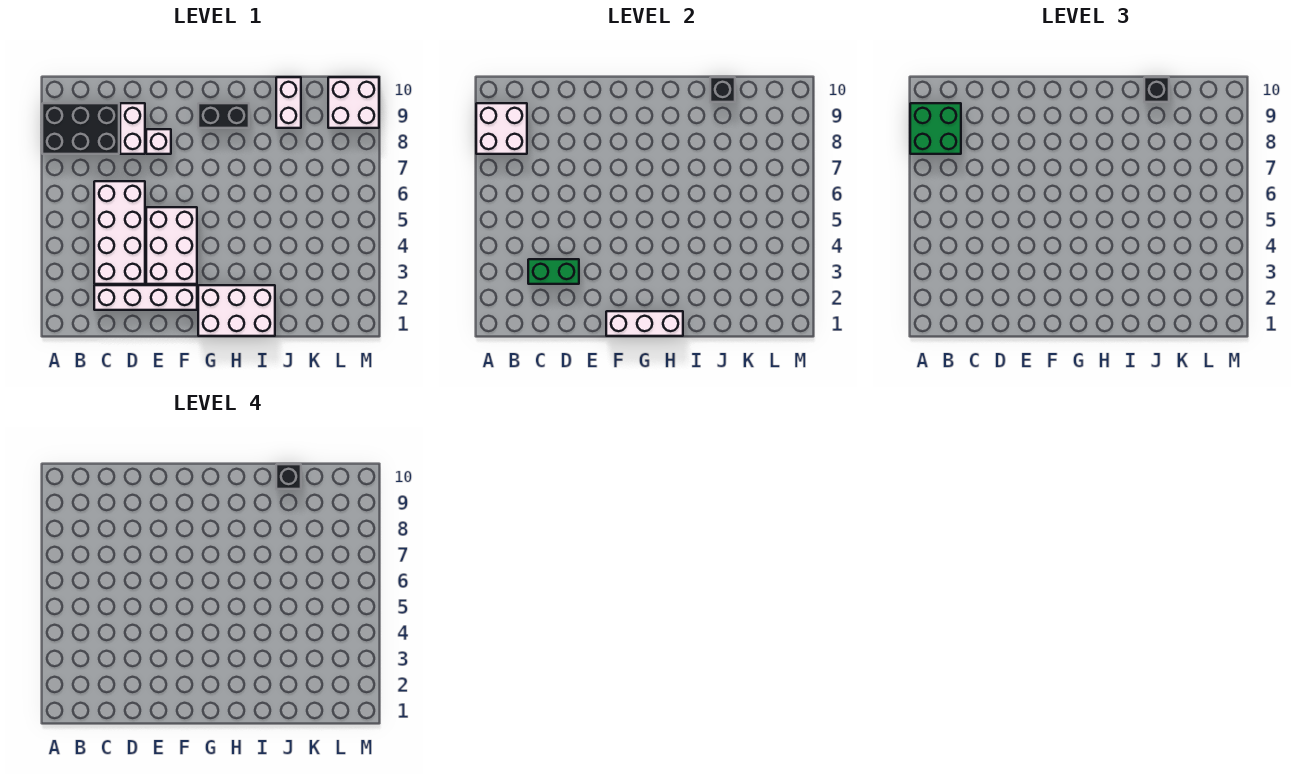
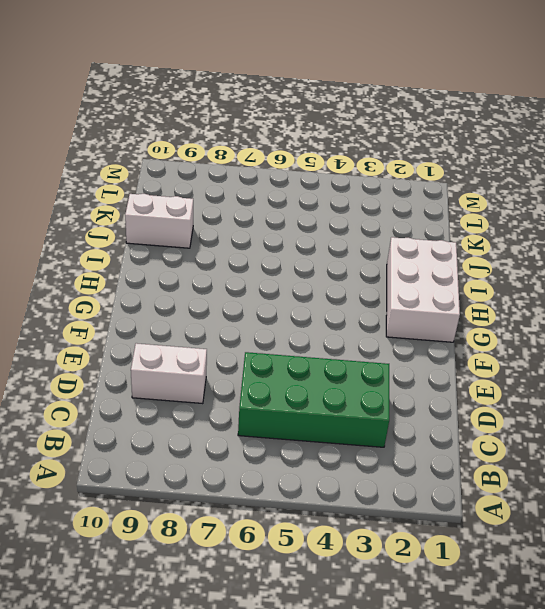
green 2x4 brick [238,352,389,447] -> white 2x4 brick [94,181,145,284]
none -> black 2x3 brick [42,103,119,154]
none -> white 1x4 brick [94,285,197,310]
none -> white 2x3 brick [146,207,197,284]

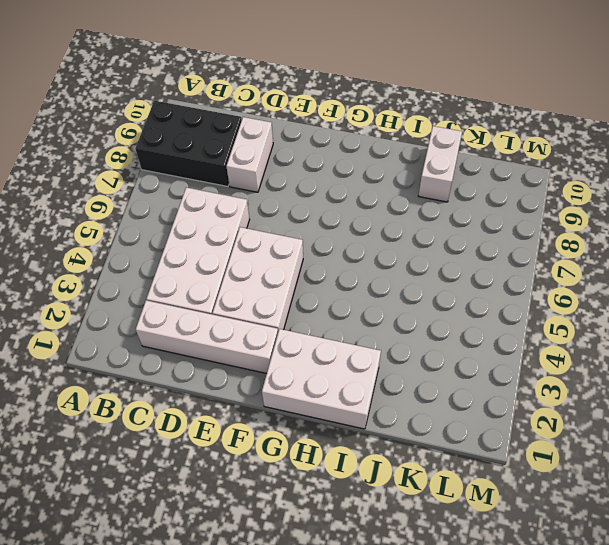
none -> white 1x1 brick [146,129,171,154]
none -> black 1x2 brick [198,103,249,128]
none -> white 2x2 brick [328,77,379,128]

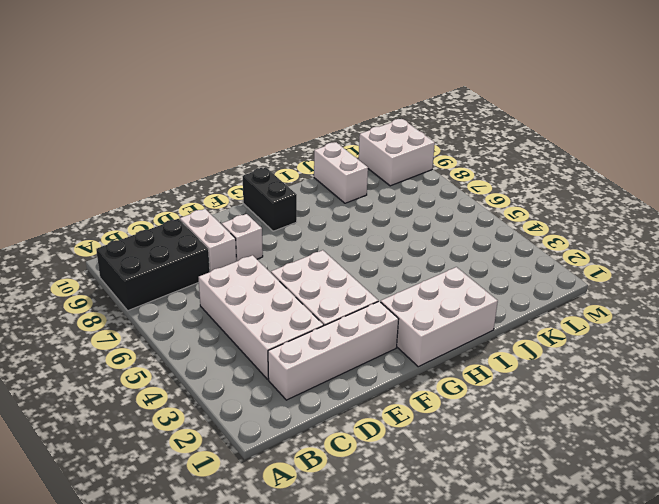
black 1x2 brick [243,167,297,231] -> black 1x2 brick turned to [198,103,249,128]
none -> white 2x2 brick [476,103,527,154]
none -> green 1x2 brick [528,259,579,284]
none -> white 1x3 brick [606,311,683,336]

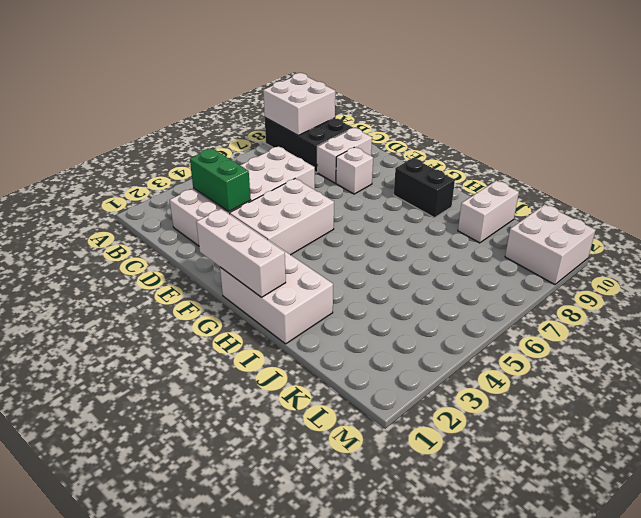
none -> black 1x1 brick [710,77,735,102]
none -> green 2x2 brick [910,103,961,154]
none -> black 1x1 brick [1144,77,1169,102]

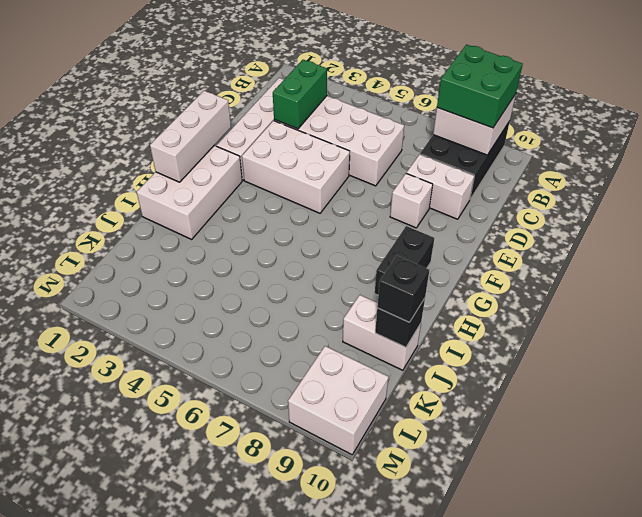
none -> black 1x1 brick [276,464,301,489]

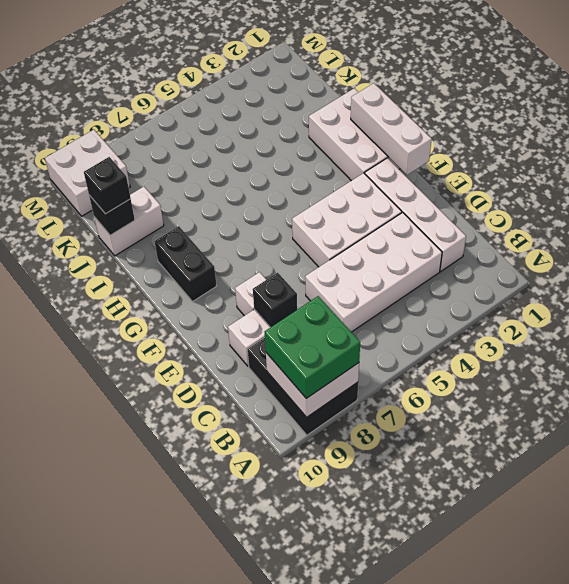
black 1x1 brick [253,273,297,327] -> black 1x1 brick moved to [276,464,301,489]
none -> green 1x2 brick [528,259,579,284]

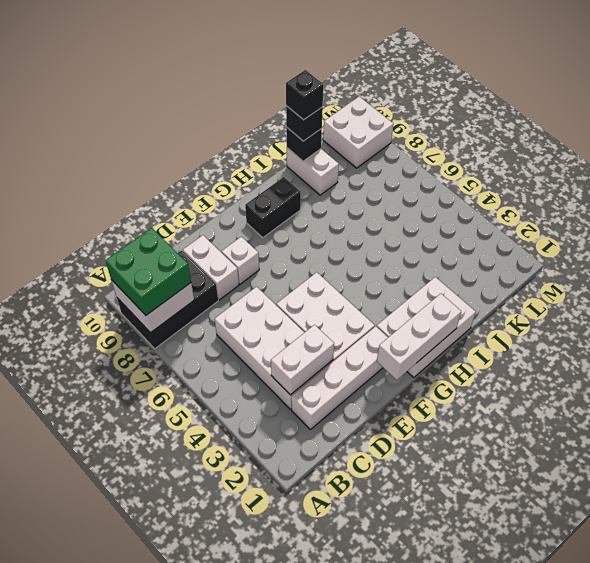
white 1x2 brick [271,325,334,395] -> green 1x2 brick [528,259,579,284]

